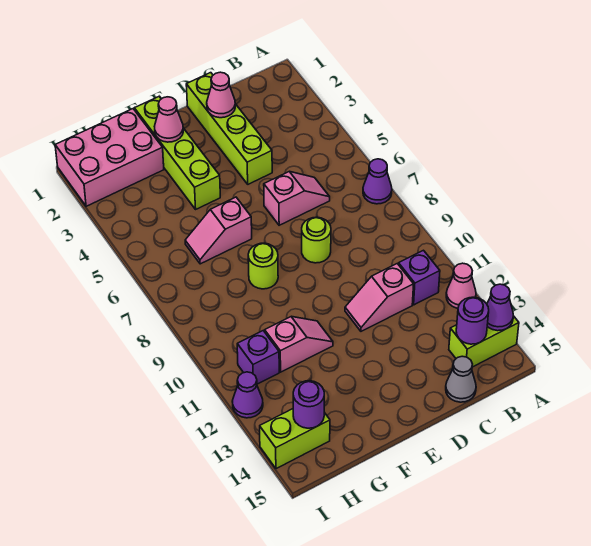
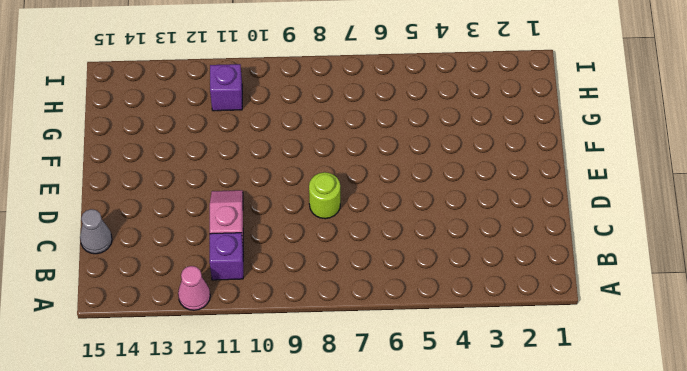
none -> purple 1x1 cone [363,159,392,204]
none -> lime 1x2 brick [449,316,519,367]
none -> pink 1x2 slope [264,172,330,225]

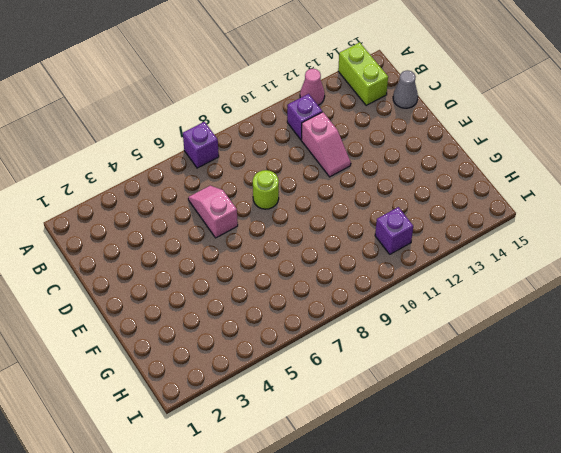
purple 1x1 brick [183,122,219,168] -> purple 1x1 cone [363,159,392,204]
none -> lime 1x4 brick [186,73,272,184]
none -> lime 1x4 brick [134,97,220,209]
none -> pink 1x2 slope [185,197,252,264]

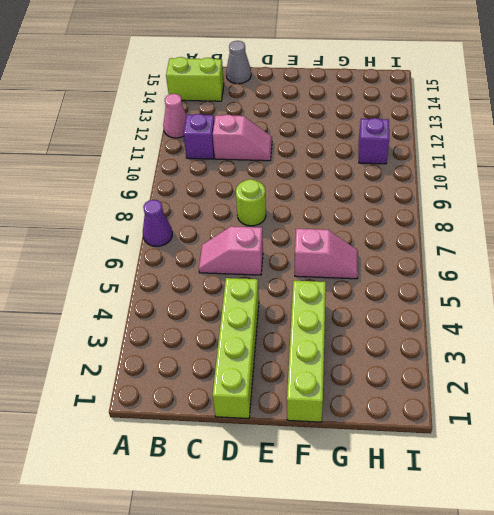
none -> lime 1x1 round brick [248,243,278,289]
none -> pink 1x2 slope [265,317,333,372]
none -> pink 2x3 brick [55,109,164,206]

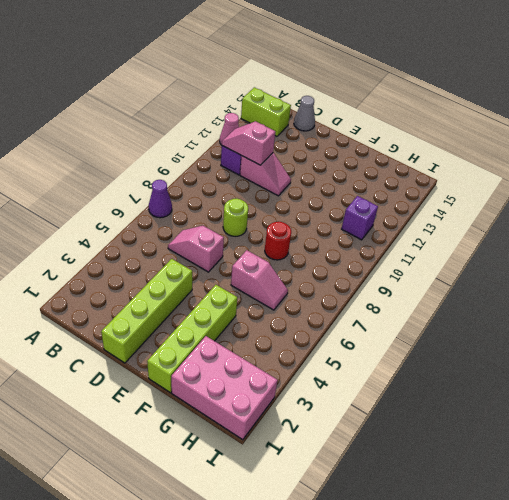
pink 1x2 slope [222,121,275,165] -> pink 1x2 slope moved to [265,317,333,372]
red 1x1 round brick [265,222,291,260] -> lime 1x1 round brick [248,243,278,289]
none -> lime 1x2 brick [260,409,330,469]
none -> purple 1x1 cone [232,372,263,418]
none -> purple 1x1 cone [487,284,513,331]

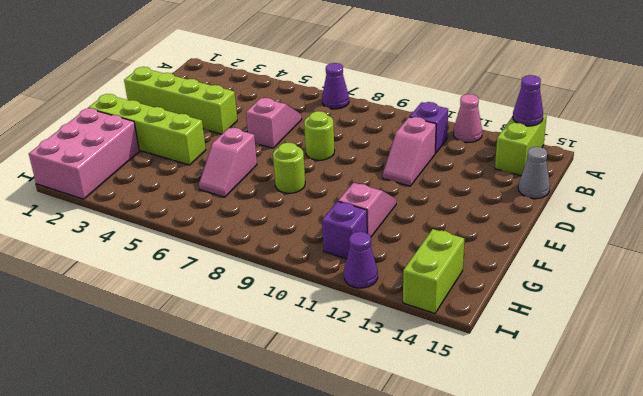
none -> purple 1x1 round brick [456,297,489,344]
none -> pink 1x1 cone [207,72,235,118]
none -> pink 1x1 cone [155,97,183,142]

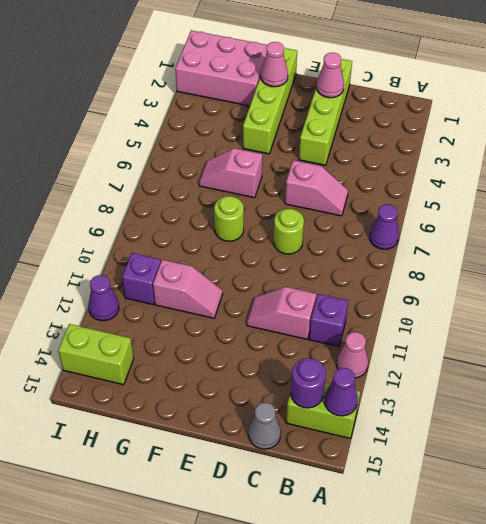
none -> purple 1x1 round brick [293,381,324,428]

